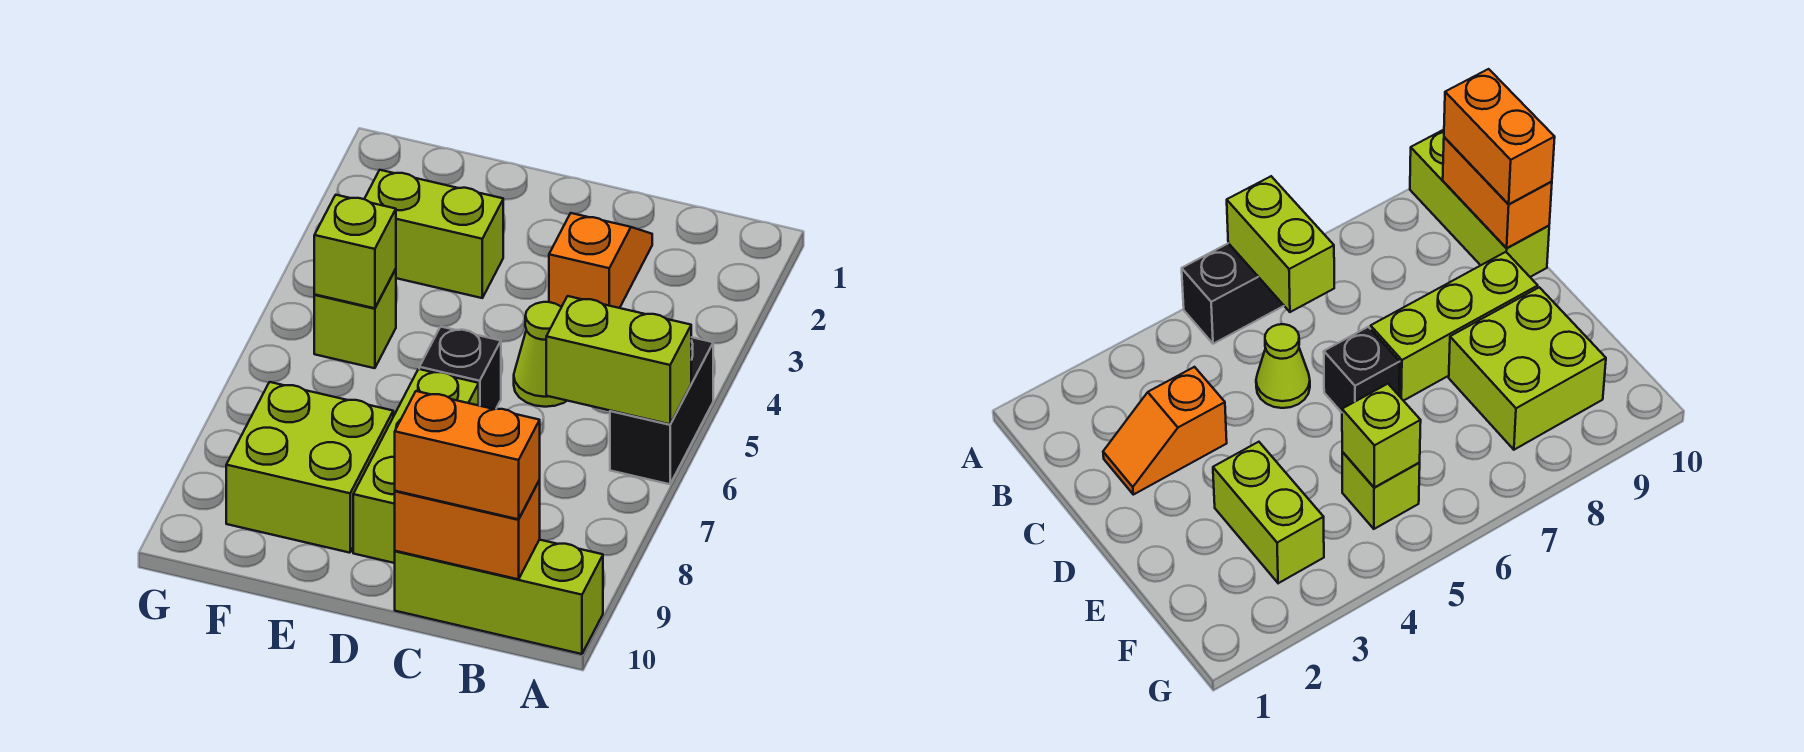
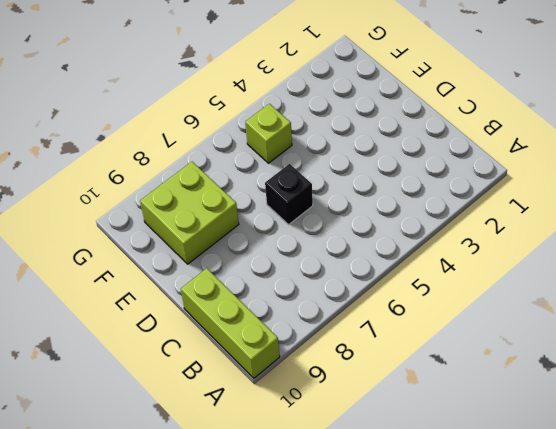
none -> black 1x2 brick [610,337,713,484]
none -> orange 1x2 slope [549,213,652,308]
none -> lime 1x1 cone [514,302,567,407]

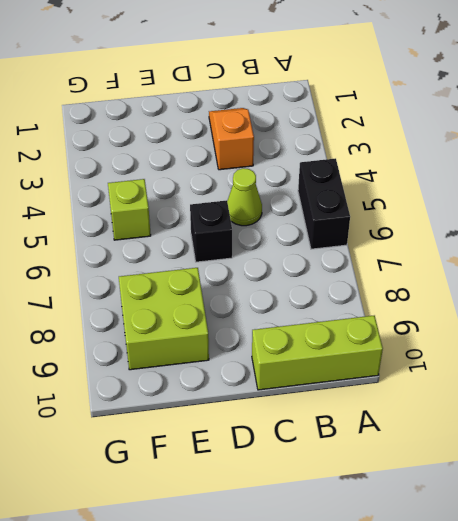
none -> lime 1x3 brick [353,369,479,563]
none -> lime 1x2 brick [365,170,503,298]
none -> lime 1x2 brick [546,296,691,424]

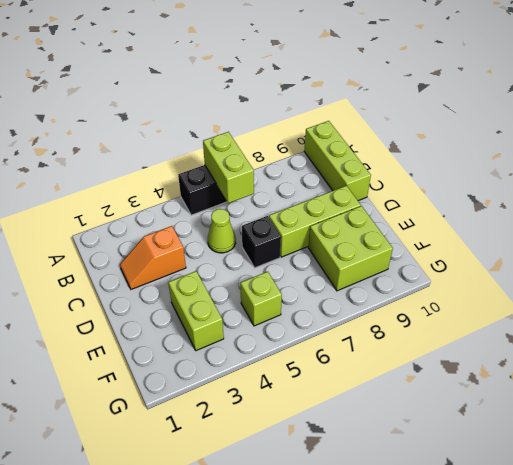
none -> orange 1x2 brick [395,480,540,579]
none -> lime 1x1 brick [314,195,396,308]
none -> orange 1x2 brick [395,391,540,519]

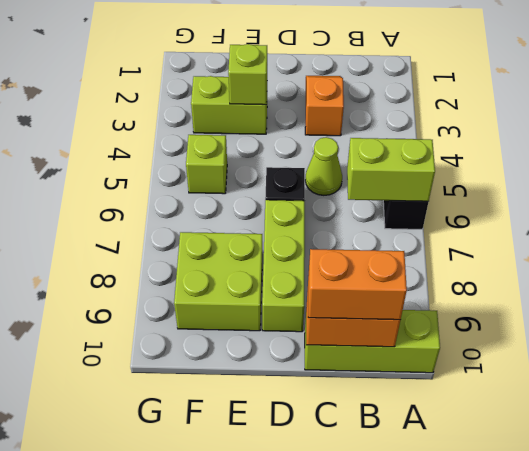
lime 1x1 brick [228,44,267,105] -> lime 1x1 brick moved to [314,195,396,308]

